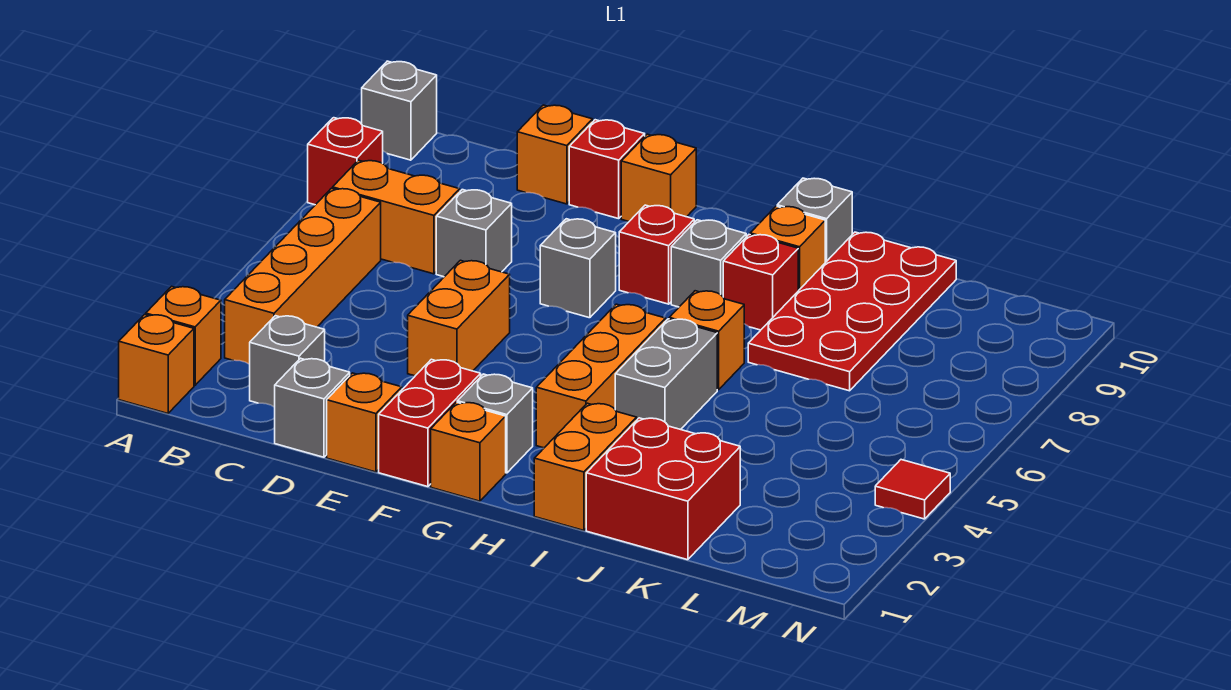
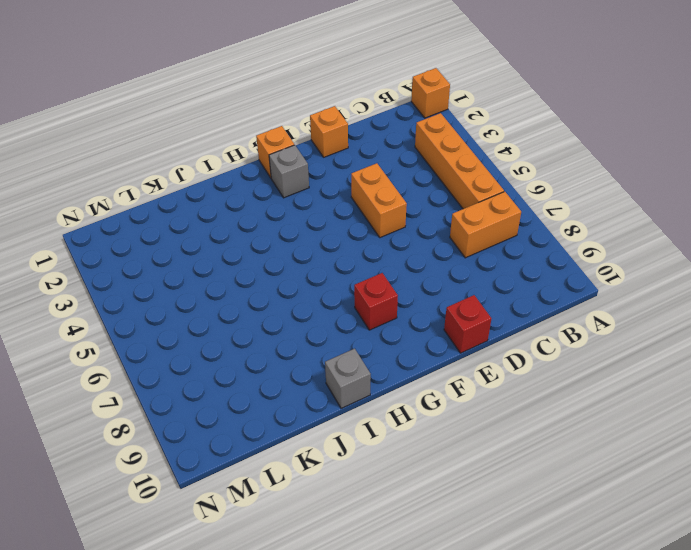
none -> orange 1x1 brick [146,286,221,385]
none -> red 1x1 brick [308,118,383,205]
none -> grey 1x1 brick [362,61,437,160]
none -> grey 1x1 brick [250,316,325,407]

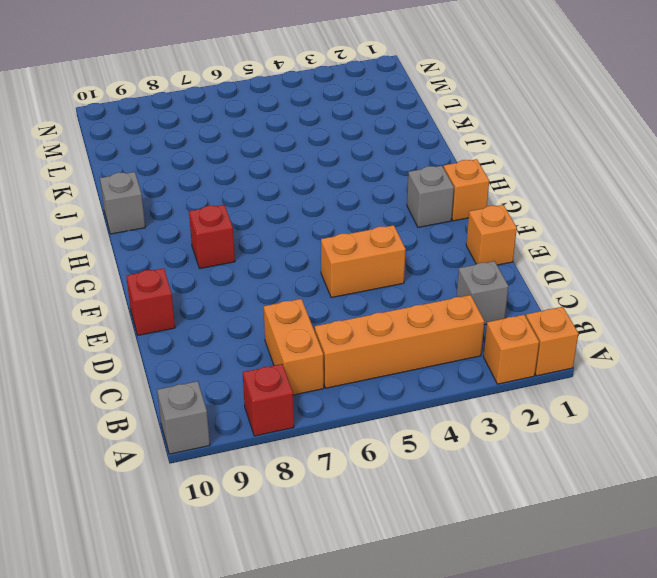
none -> grey 1x1 brick [275,358,350,457]
none -> grey 1x1 brick [436,190,512,277]
none -> orange 1x1 brick [517,105,593,204]
none -> red 1x2 brick [379,359,481,487]

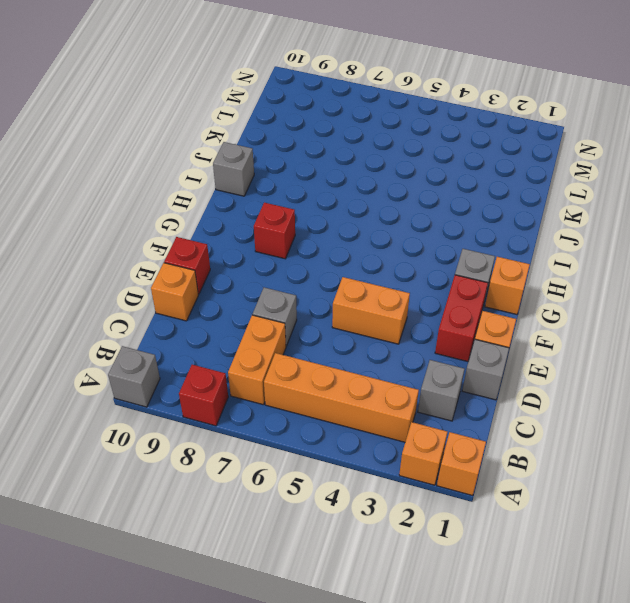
red 1x2 brick [435,275,488,362] -> red 1x2 brick turned to [379,359,481,487]
none -> grey 1x1 brick [540,219,616,318]
none -> orange 1x1 brick [621,134,696,221]
none -> orange 1x3 brick [536,304,666,448]
none -> grey 1x1 brick [671,220,746,307]

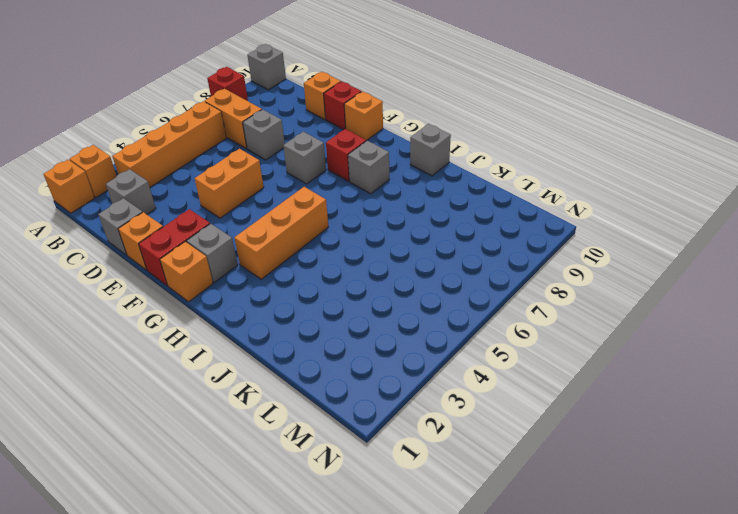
none -> orange 1x2 brick [534,403,637,530]
none -> grey 1x2 brick [615,319,717,430]
none -> orange 1x1 brick [669,291,744,390]
none -> red 1x1 brick [723,235,798,330]

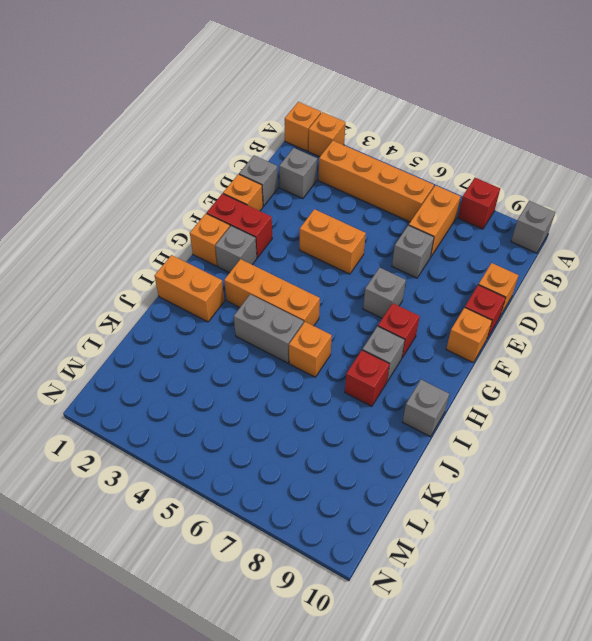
none -> orange 1x1 brick [750,206,825,291]
none -> red 2x2 brick [586,418,740,560]
none -> red 2x4 plate [748,232,956,391]
none -> red 1x1 tile [875,460,950,519]

